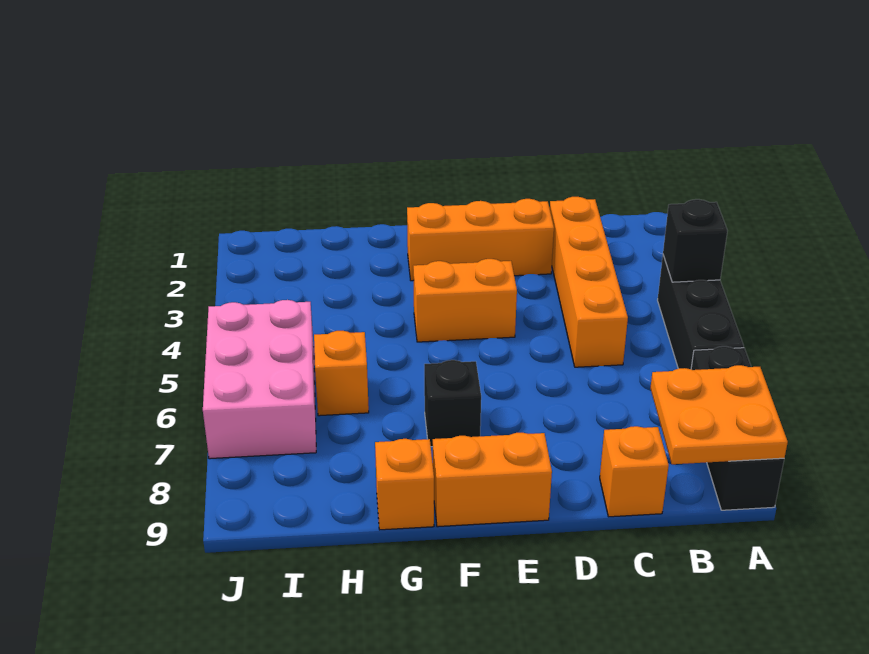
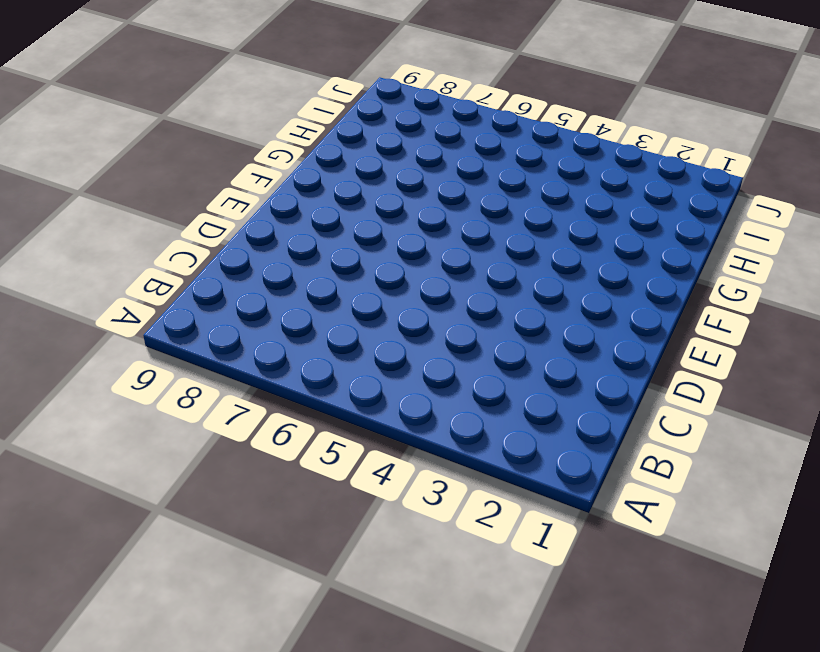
none -> black 1x3 brick [658,255,744,369]
none -> black 1x3 brick [691,346,784,510]
none -> orange 1x4 brick [550,197,628,367]

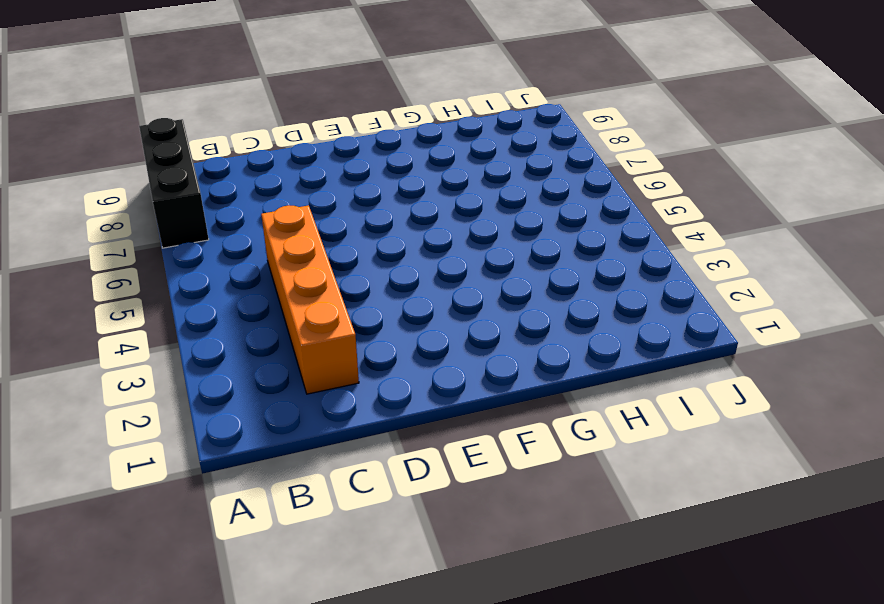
none -> black 1x3 brick [658,255,744,369]
none -> orange 1x1 brick [600,426,669,517]
none -> orange 1x3 brick [407,199,554,281]

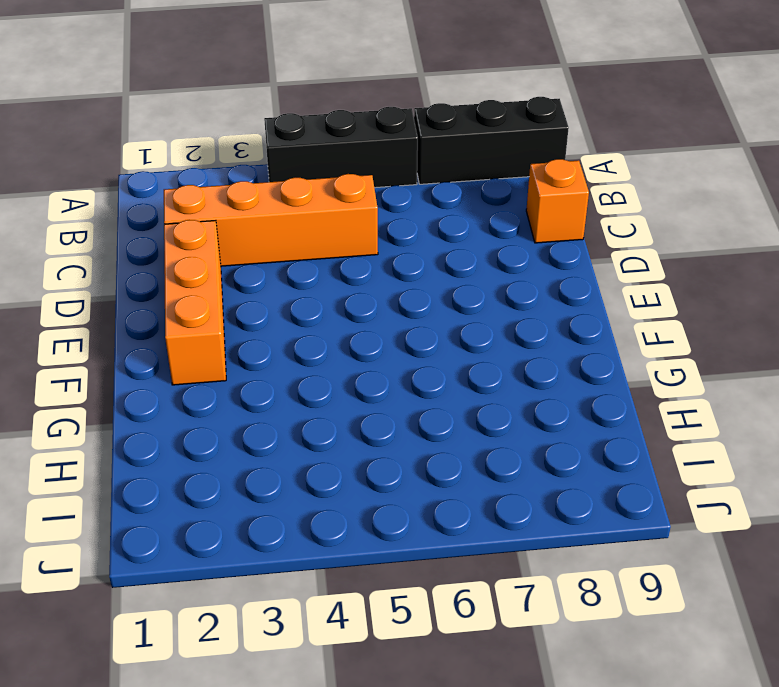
none -> orange 1x2 brick [413,259,517,342]
none -> orange 1x2 brick [433,433,552,527]
none -> black 1x1 brick [424,360,481,447]

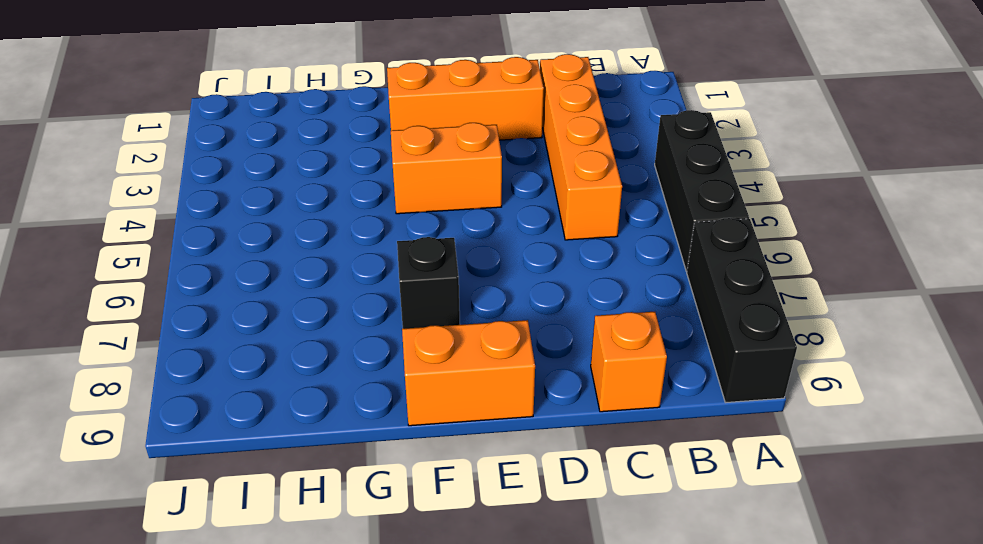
none -> orange 1x1 brick [375,439,434,530]
none -> orange 1x1 brick [314,331,369,416]
none -> pink 2x3 brick [203,300,316,459]

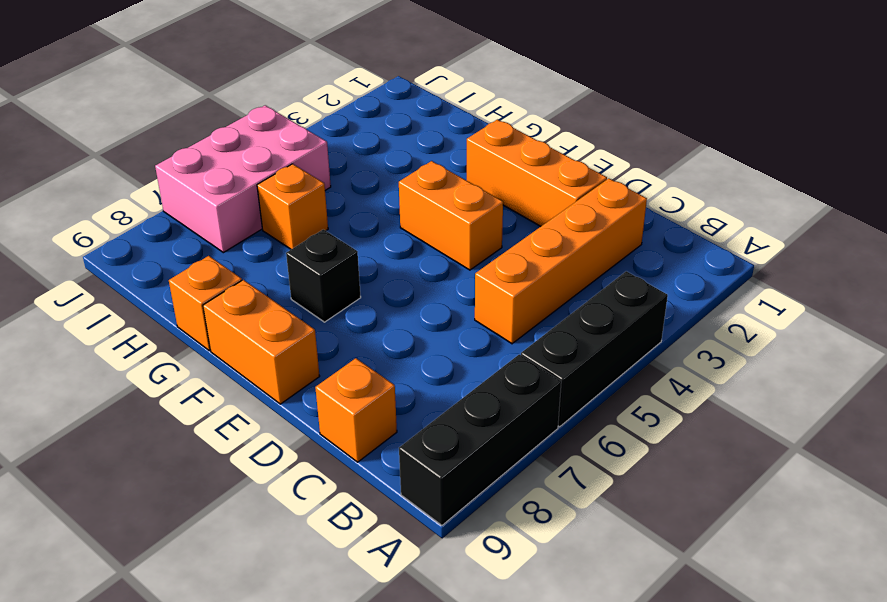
none -> black 1x1 brick [663,199,727,282]
none -> orange 2x2 plate [650,365,788,464]

